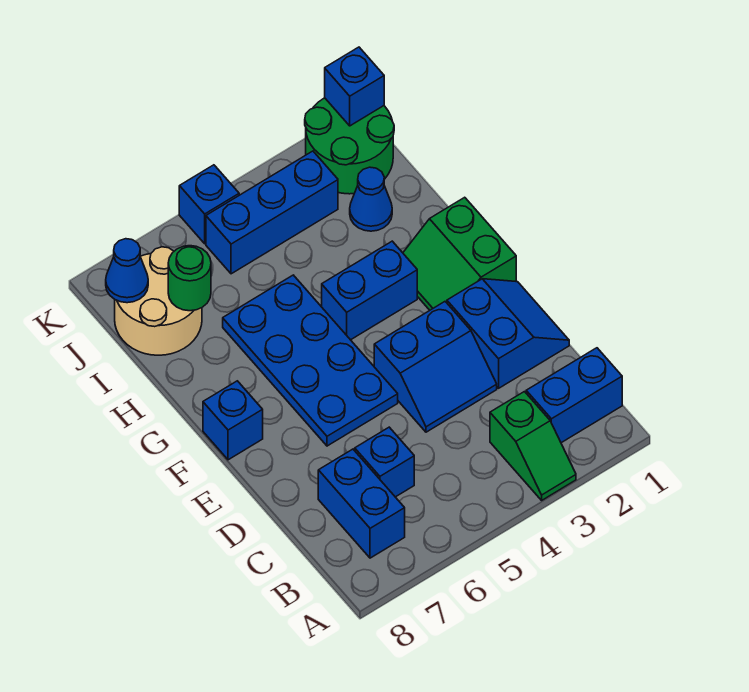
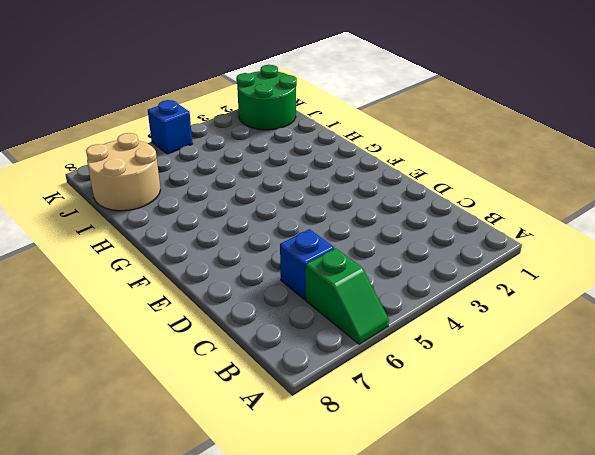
green 1x2 slope [306,248,389,344] -> green 1x2 slope moved to [490,392,576,500]
none -> blue 1x2 brick [526,348,622,443]
none -> blue 1x2 brick [318,449,405,558]
none -> blue 2x2 slope [447,279,569,388]

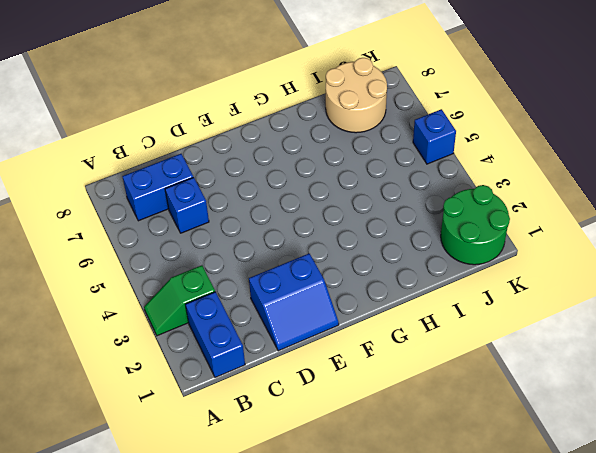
none -> blue 2x2 slope [374,302,497,432]
none -> blue 2x4 plate [223,275,398,446]
none -> green 2x2 slope [403,197,516,310]

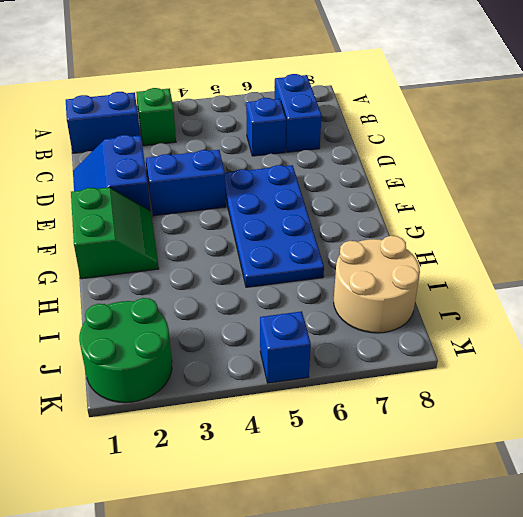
none -> blue 1x1 brick [203,381,263,460]
none -> blue 1x2 brick [322,241,417,340]
none -> blue 1x1 cone [350,167,392,231]

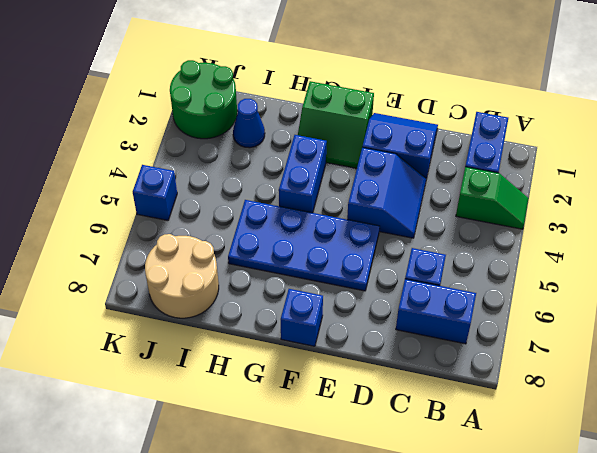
none -> blue 1x3 brick [206,151,338,274]
none -> green 1x1 round brick [168,246,211,311]
none -> blue 1x1 cone [106,239,148,303]

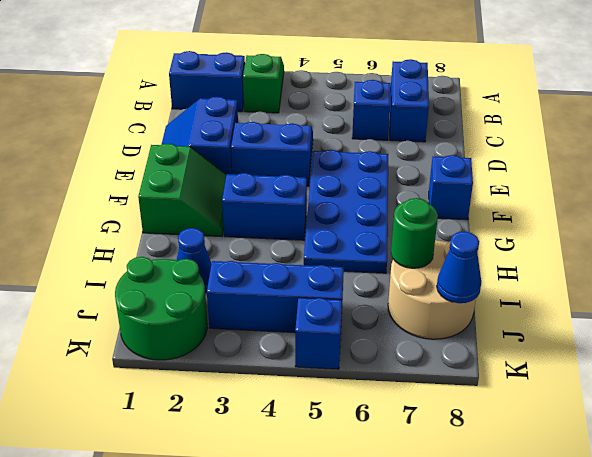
none -> blue 1x1 brick [325,47,384,126]

